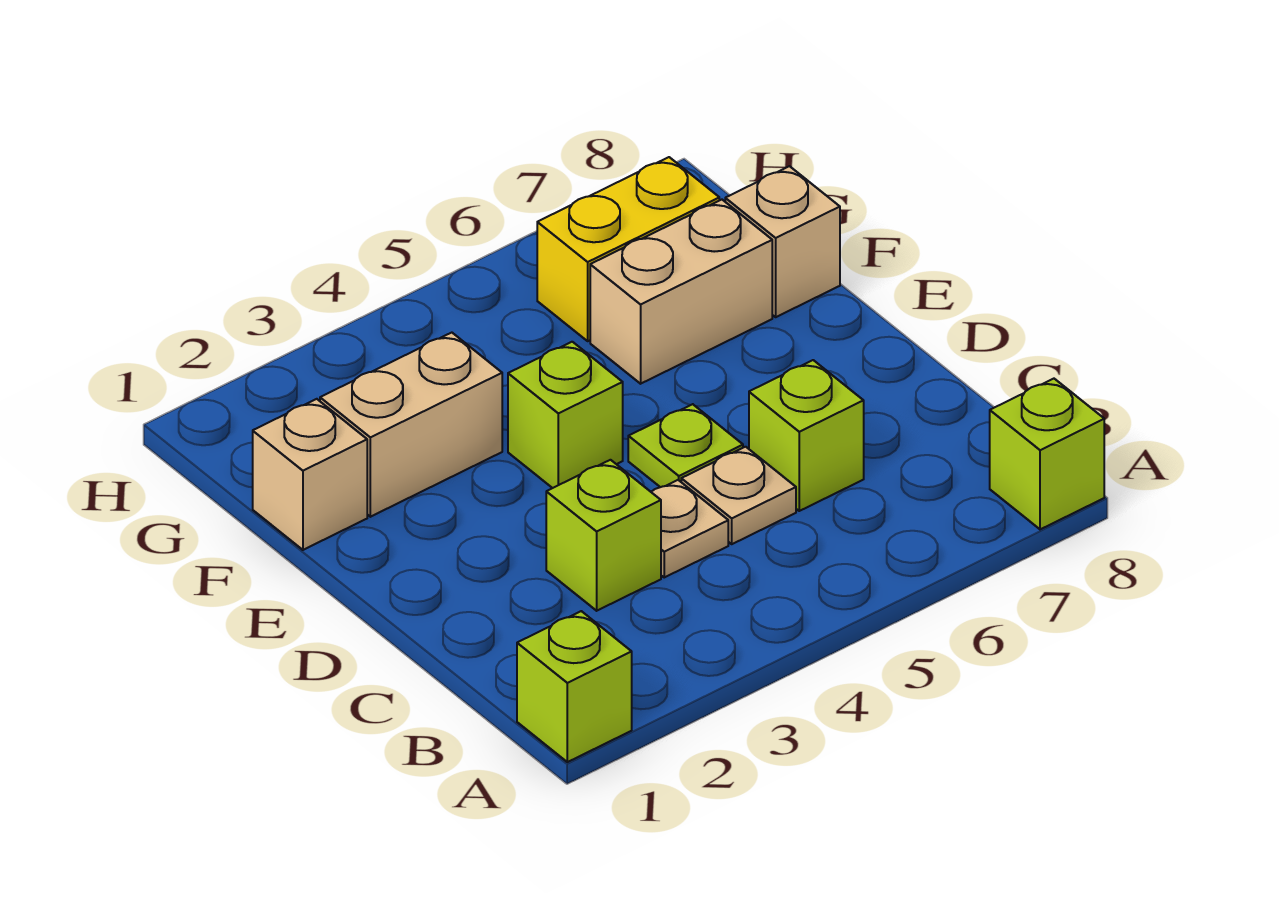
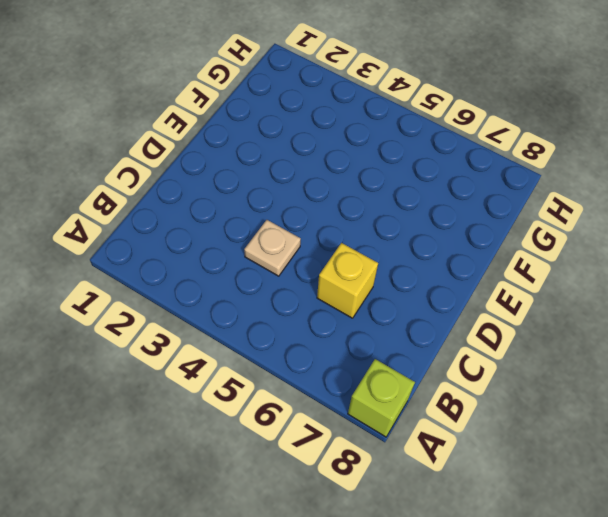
yellow 1x1 brick [317,243,378,318] -> lime 1x1 brick [749,360,864,511]
none -> lime 1x1 brick [517,611,632,762]
none -> lime 1x1 brick [546,460,661,611]
none -> tan 1x1 plate [681,447,796,544]

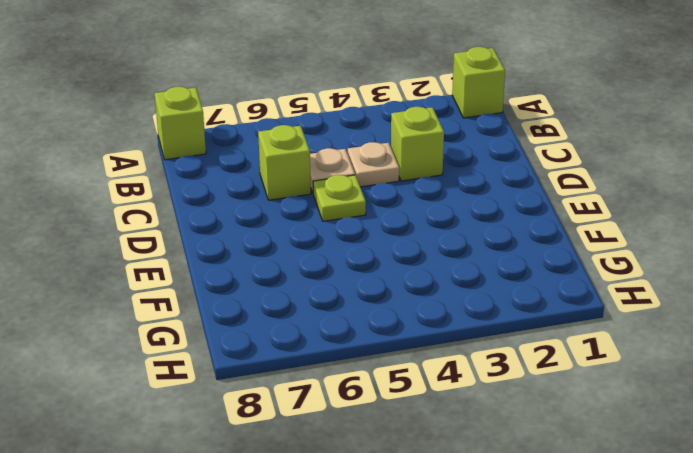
none -> lime 1x1 brick [508,342,623,488]
none -> tan 1x1 brick [253,399,367,550]
none -> tan 1x2 brick [320,333,502,517]

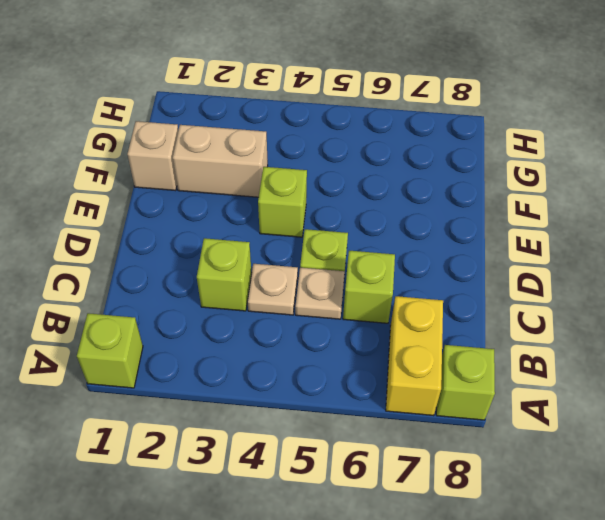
yellow 1x2 brick [386,296,443,416] -> yellow 1x2 brick turned to [537,157,719,341]
none -> tan 1x2 brick [590,200,772,384]
none -> tan 1x1 brick [725,166,840,317]

